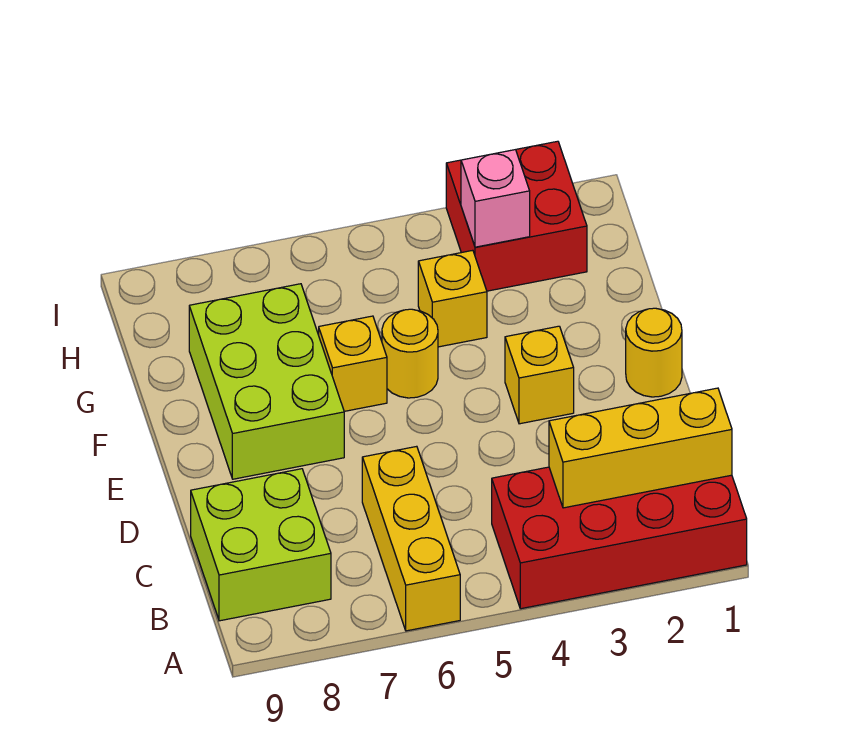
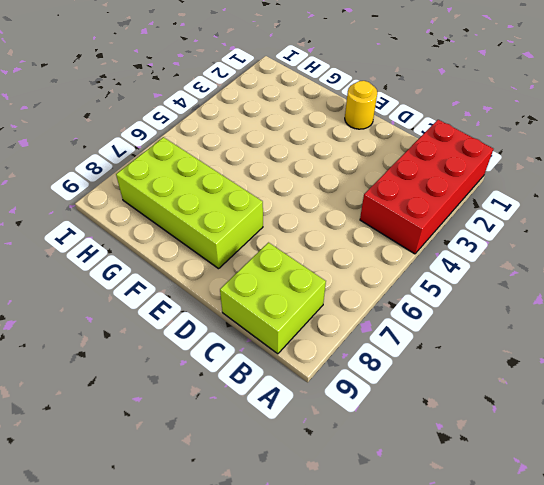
lime 2x4 brick [116,137,263,269] -> lime 2x3 brick [189,284,344,479]
none -> yellow 1x3 brick [362,446,460,631]
none -> yellow 1x1 brick [505,326,574,424]
none -> yellow 1x1 round brick [382,309,438,398]

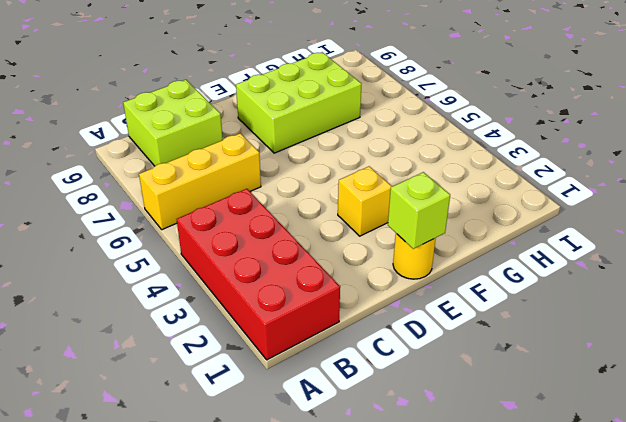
lime 1x1 brick [388,172,450,249] -> none
none -> yellow 1x1 round brick [382,309,438,398]
none -> yellow 1x1 brick [319,316,387,411]
none -> yellow 1x1 brick [418,250,487,347]

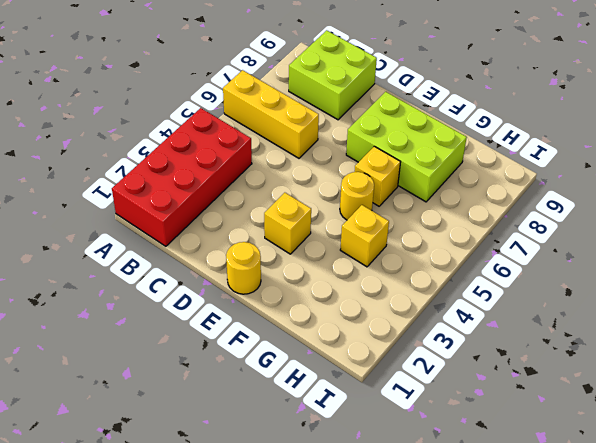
none -> red 2x2 brick [446,141,587,291]
none -> yellow 1x3 brick [549,388,732,508]
none -> pink 1x1 brick [461,150,530,247]

